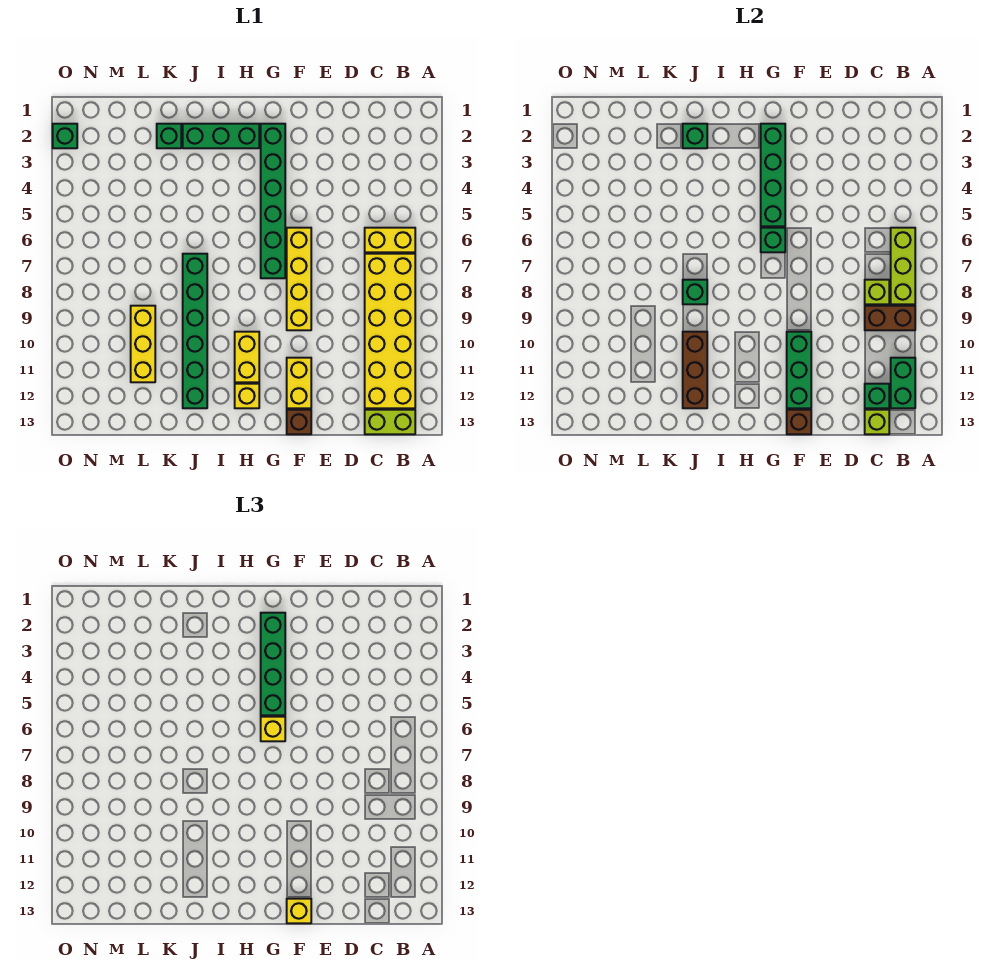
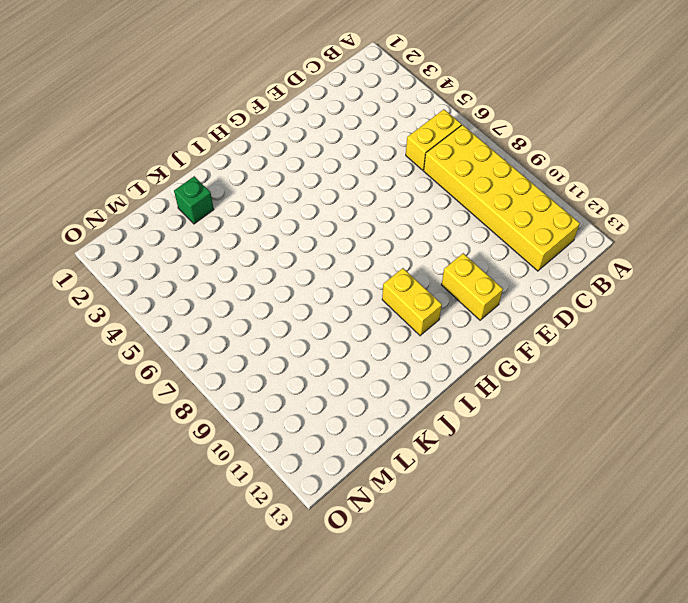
none -> lime 1x2 brick [365,410,415,434]
none -> yellow 1x4 brick [287,228,311,330]
none -> brown 1x1 brick [287,410,311,434]
none -> green 1x6 brick [261,124,285,278]

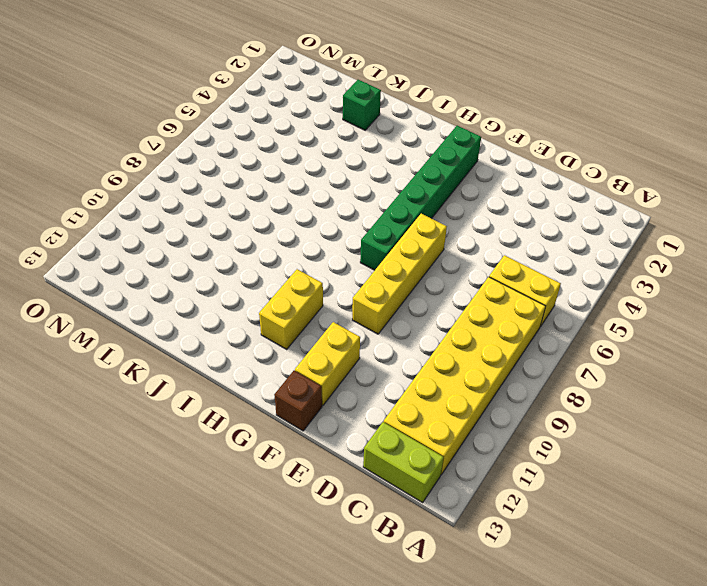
none -> green 1x3 brick [183,124,259,148]
none -> yellow 1x1 brick [235,384,259,408]
none -> green 1x6 brick [183,254,207,408]
none -> yellow 1x3 brick [131,306,155,382]

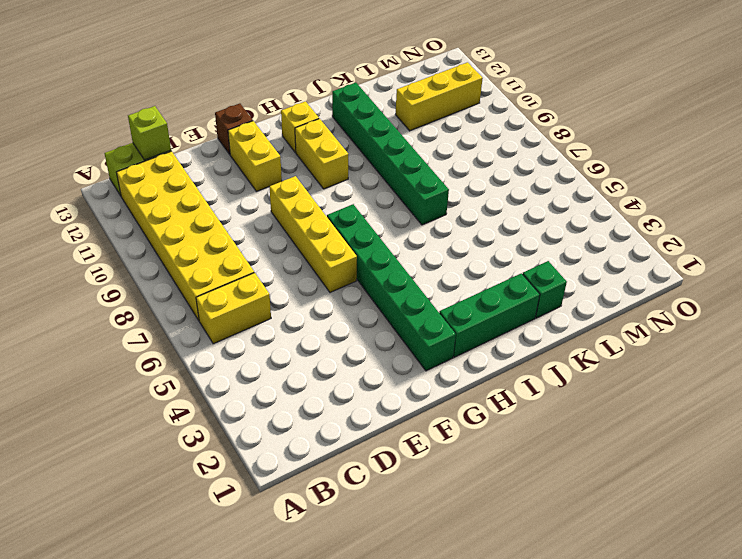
yellow 1x3 brick [395,62,483,131] -> yellow 1x3 brick turned to [131,306,155,382]
none -> green 1x1 brick [53,124,77,148]
none -> lime 1x3 brick [891,228,915,304]
none -> brown 1x2 brick [865,306,915,330]
none -> green 1x2 brick [891,358,915,408]

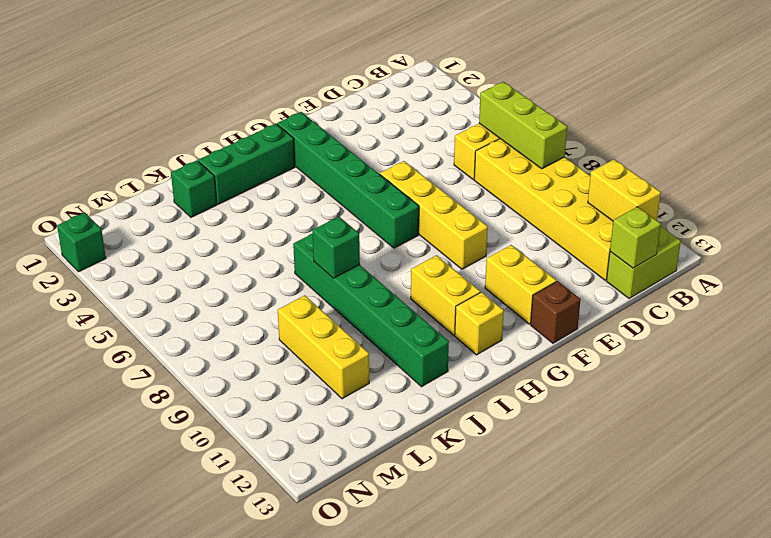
yellow 1x2 brick [588,160,661,221] -> green 1x2 brick [891,358,915,408]
none -> brown 1x2 brick [865,306,915,330]
none -> lime 1x1 brick [865,280,889,304]
none -> green 1x1 brick [865,384,889,408]
none -> green 1x3 brick [787,332,811,408]

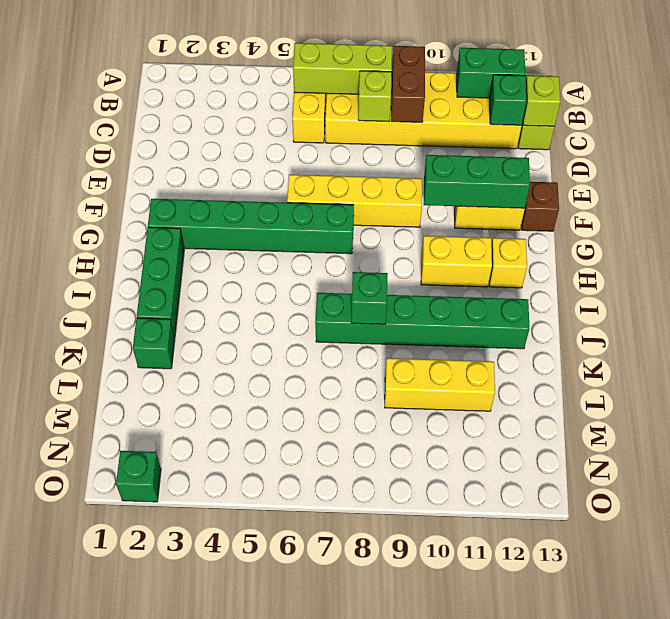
none -> brown 1x1 brick [787,410,811,434]
none -> green 1x4 brick [761,124,785,226]
none -> green 1x1 brick [761,228,785,252]
none -> green 1x1 brick [683,124,707,148]

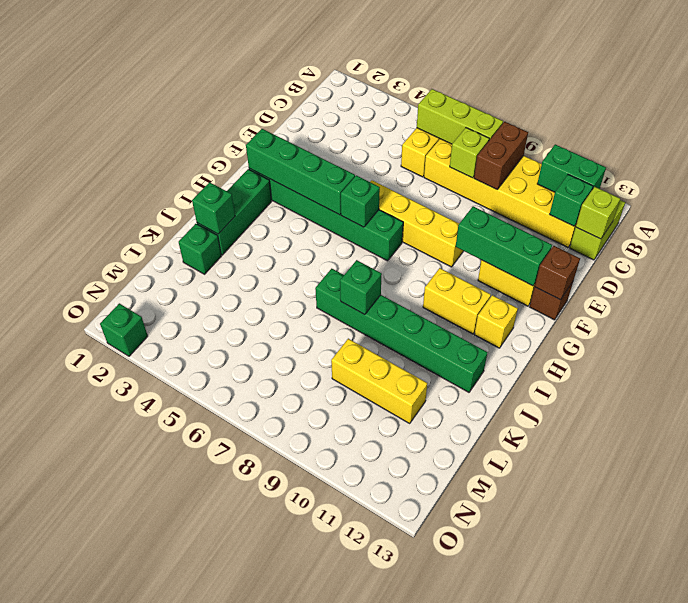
none -> brown 1x3 brick [683,332,707,408]
none -> yellow 1x1 brick [287,899,311,923]
none -> green 1x4 brick [261,613,285,715]
none -> yellow 1x1 brick [261,717,285,741]

